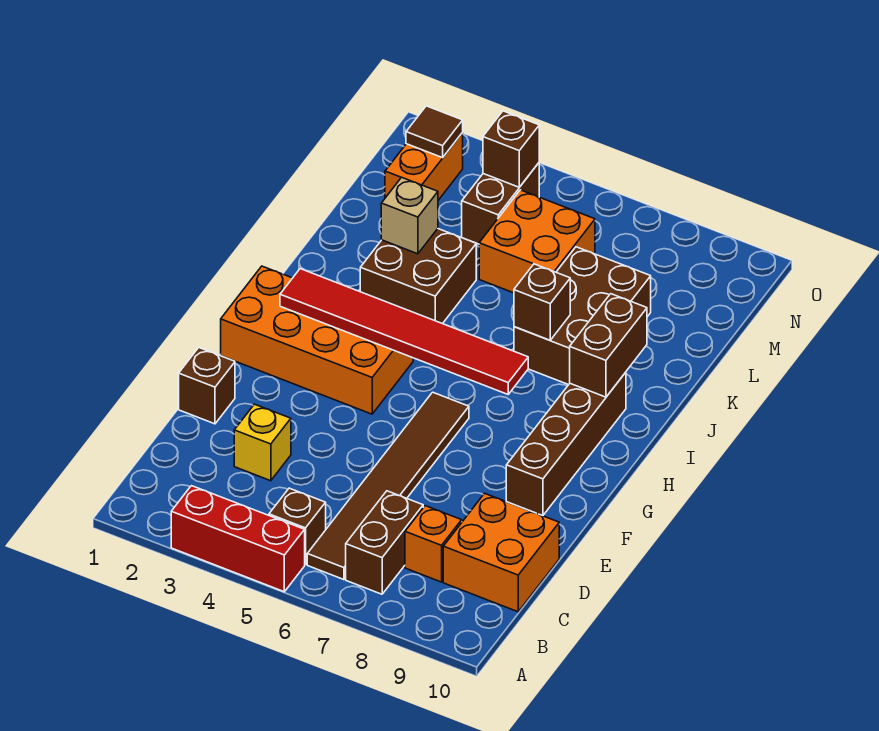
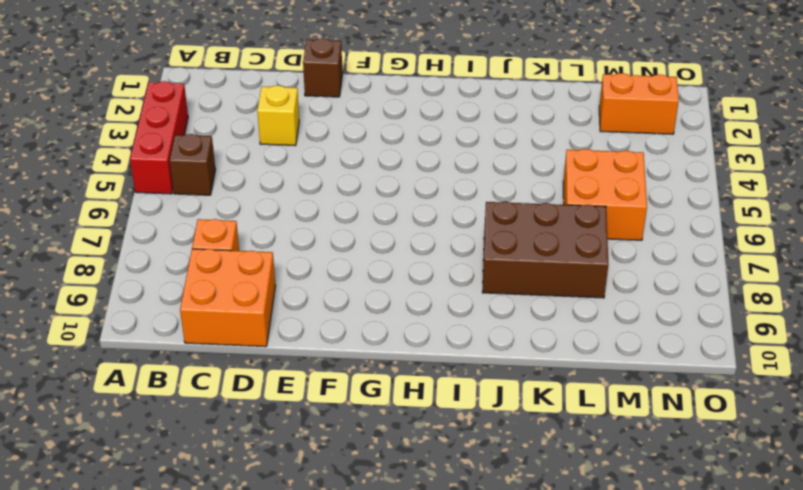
none -> brown 1x6 tile [307,392,469,580]
none -> brown 1x2 brick [346,491,423,594]
none -> brown 1x4 brick [506,372,626,516]

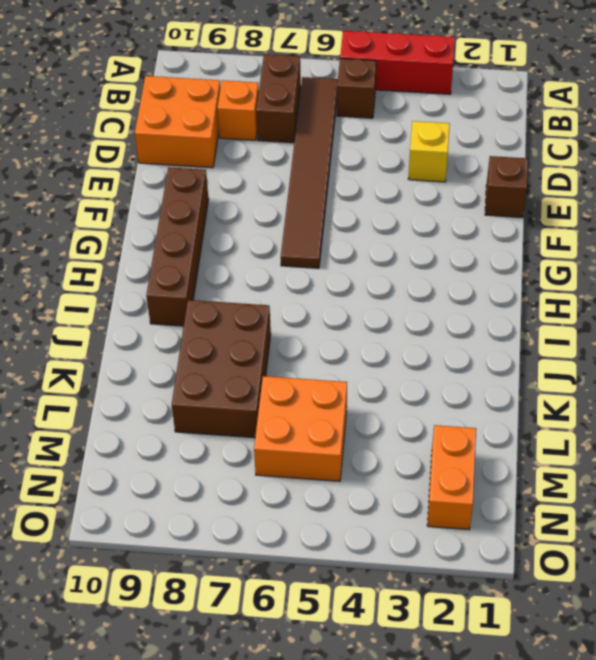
none -> orange 2x4 brick [221,266,413,414]
none -> brown 2x2 brick [360,229,476,324]
none -> brown 1x2 brick [462,163,539,244]

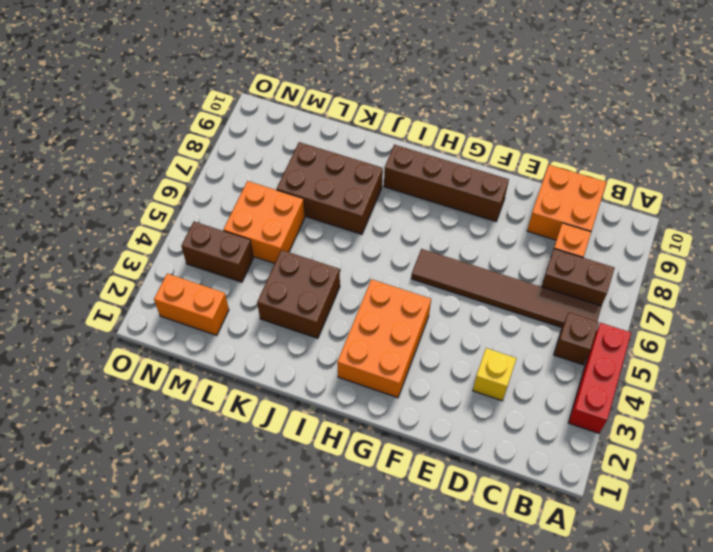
orange 2x3 brick [337,279,431,398] -> orange 2x4 brick [221,266,413,414]
none -> brown 1x1 brick [179,348,235,424]
none -> red 1x6 tile [280,269,528,394]
none -> brown 1x2 brick [570,294,647,397]

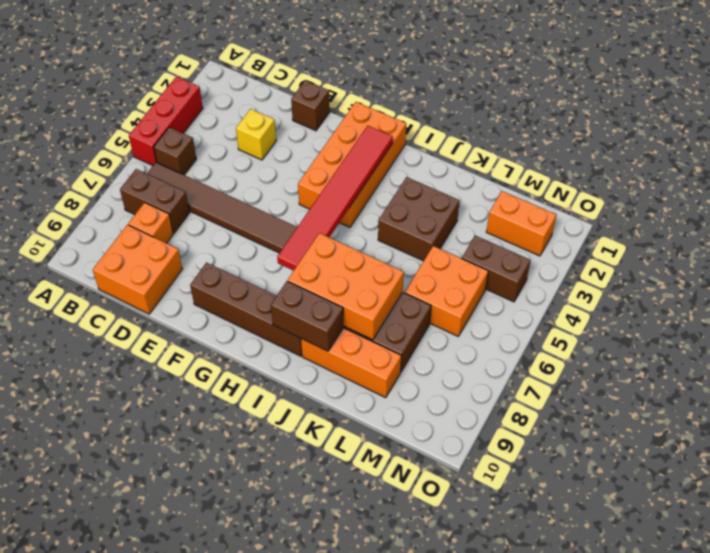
orange 2x3 brick [288,233,404,340] -> brown 1x1 brick [514,264,570,340]
orange 1x3 brick [301,328,401,398] -> none
none -> tan 1x1 brick [381,177,438,254]
none -> brown 1x1 tile [406,106,463,158]
none -> brown 1x1 brick [483,111,539,187]

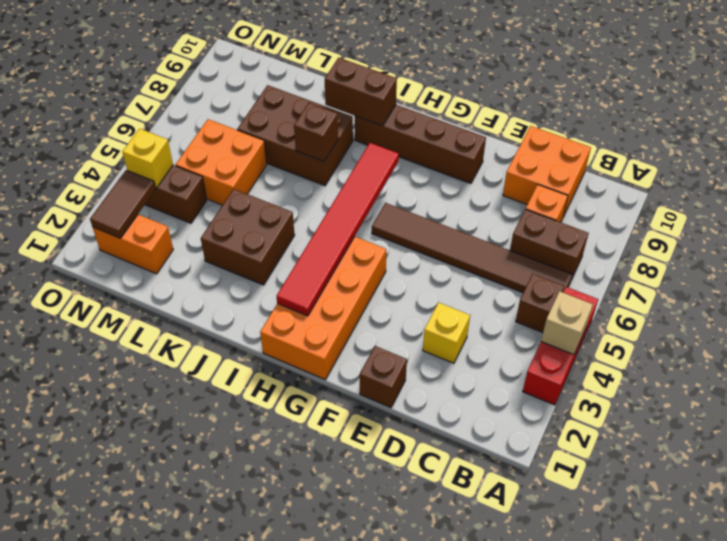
tan 1x1 brick [541,291,593,355] -> tan 1x1 brick moved to [381,177,438,254]
brown 1x2 tile [90,170,156,238] -> brown 1x1 tile [406,106,463,158]
yellow 1x1 brick [122,129,173,188] -> brown 1x1 brick [483,111,539,187]

